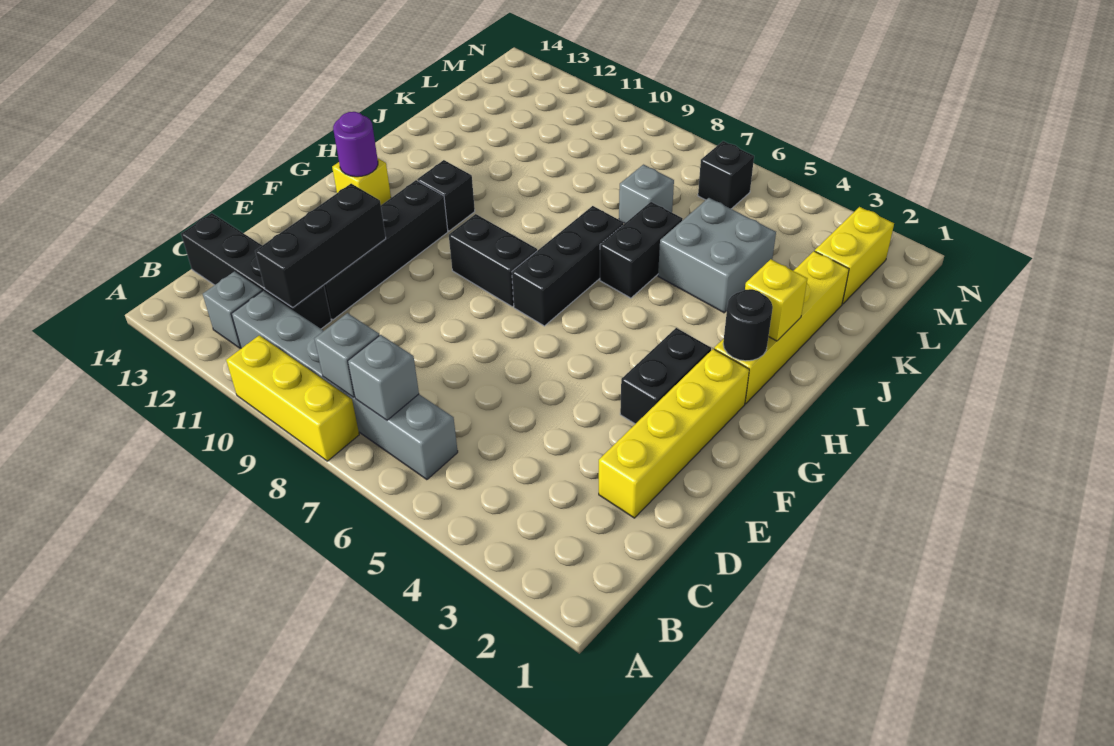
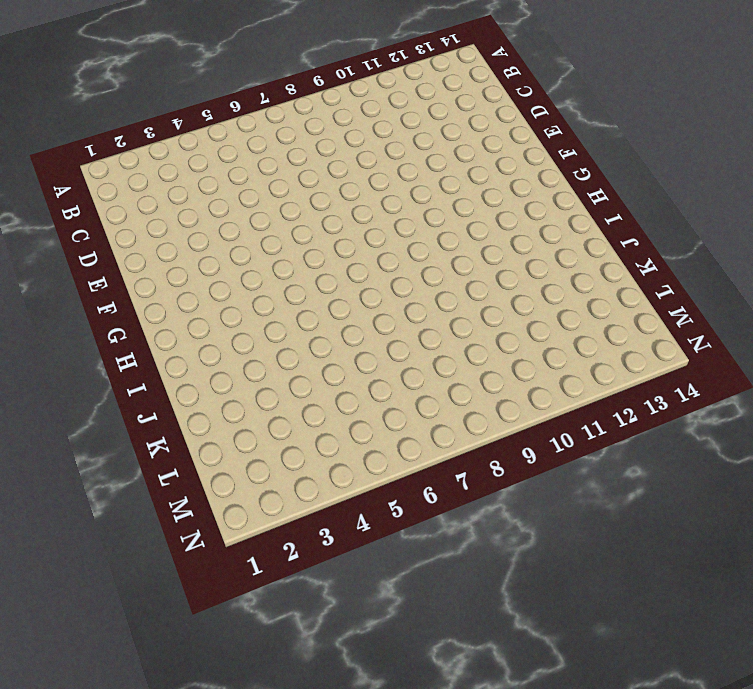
none -> yellow 1x3 brick [226,335,359,461]
none -> grey 1x6 brick [231,291,458,480]
none -> grey 1x1 brick [203,271,262,348]

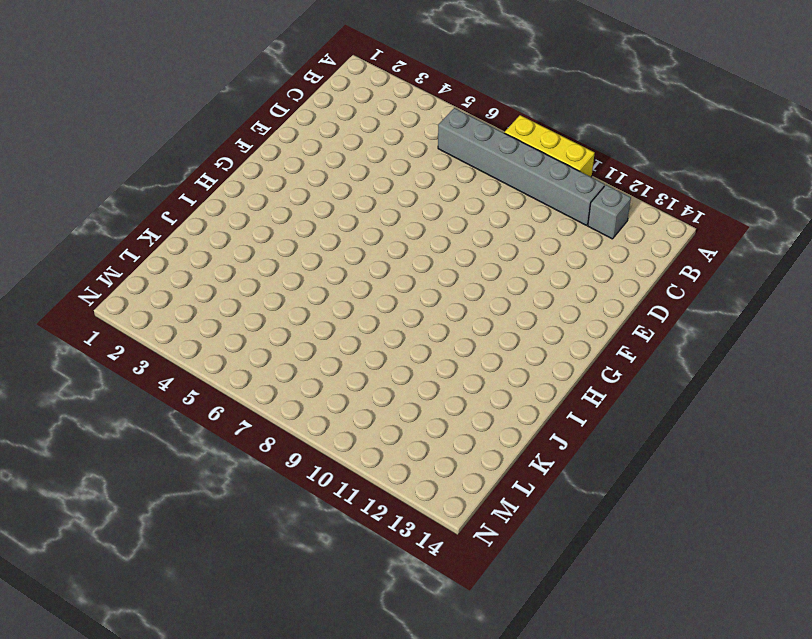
none -> black 1x4 brick [181,213,331,329]
none -> yellow 1x4 brick [599,349,749,518]
none -> black 1x4 brick [324,180,448,320]

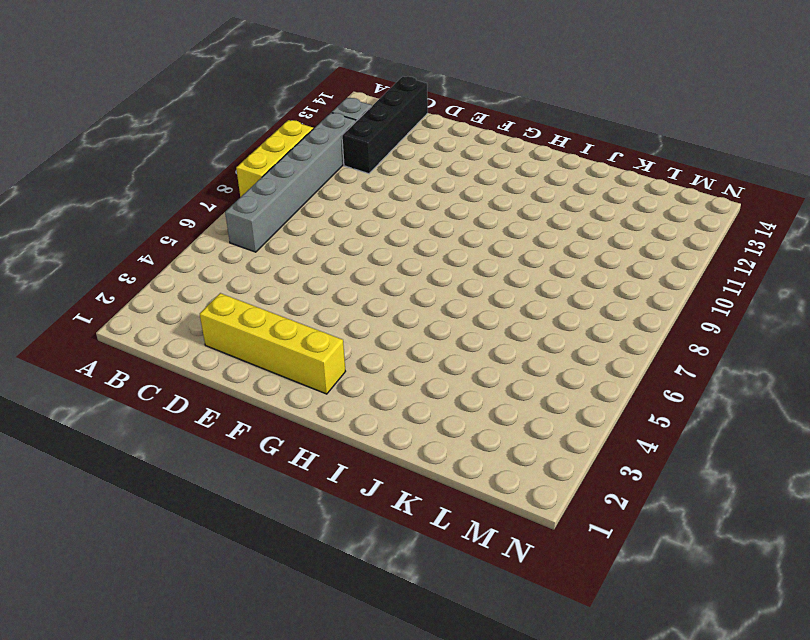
none -> black 1x4 brick [324,180,448,320]
none -> black 1x2 brick [620,328,711,424]
none -> black 1x3 brick [512,206,624,326]

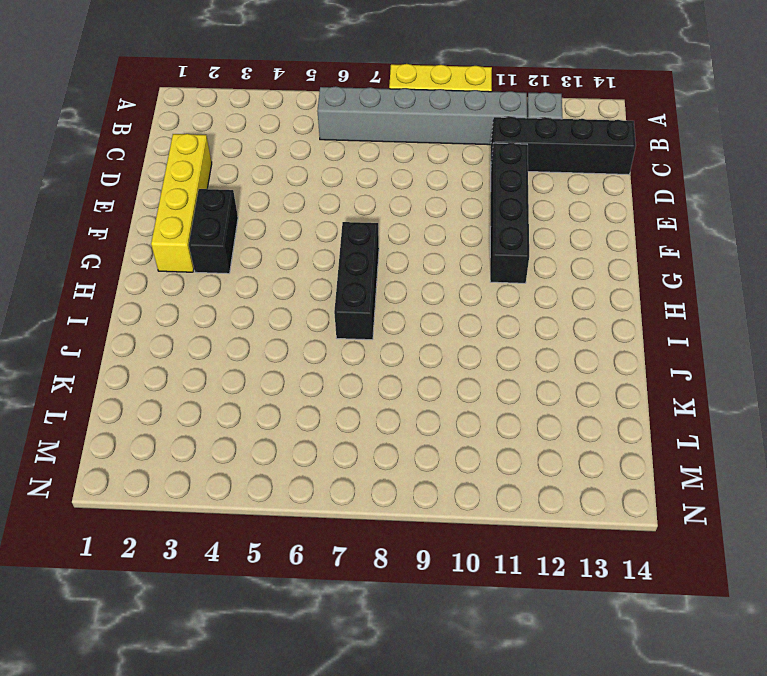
none -> black 1x2 brick [449,214,537,307]
none -> yellow 1x1 brick [332,158,391,205]
none -> yellow 1x4 brick [714,251,849,404]

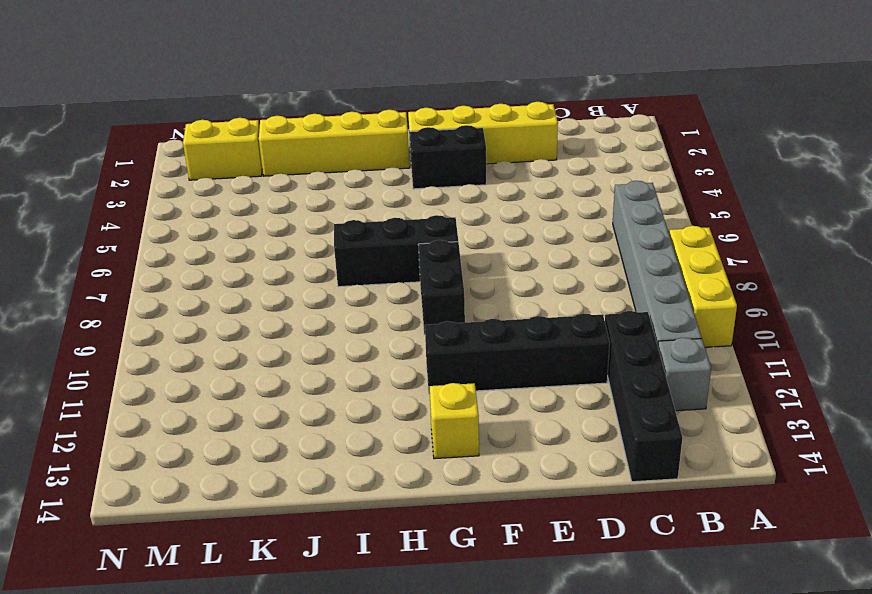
none -> black 1x1 brick [417,160,475,231]
none -> black 1x2 brick [600,202,683,298]
none -> grey 2x2 brick [658,198,776,313]

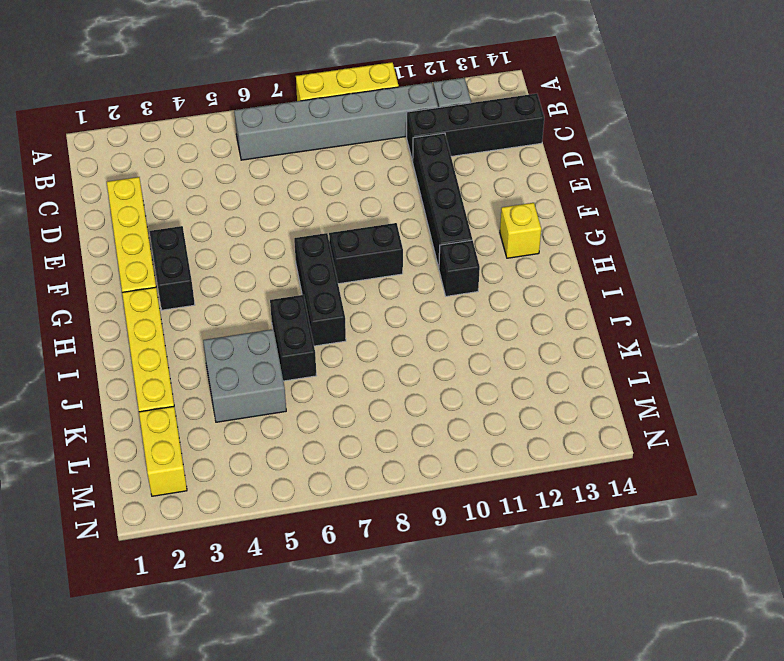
none -> grey 1x1 brick [619,165,674,223]
none -> black 1x1 brick [698,141,754,209]
none -> grey 1x1 brick [348,335,419,420]

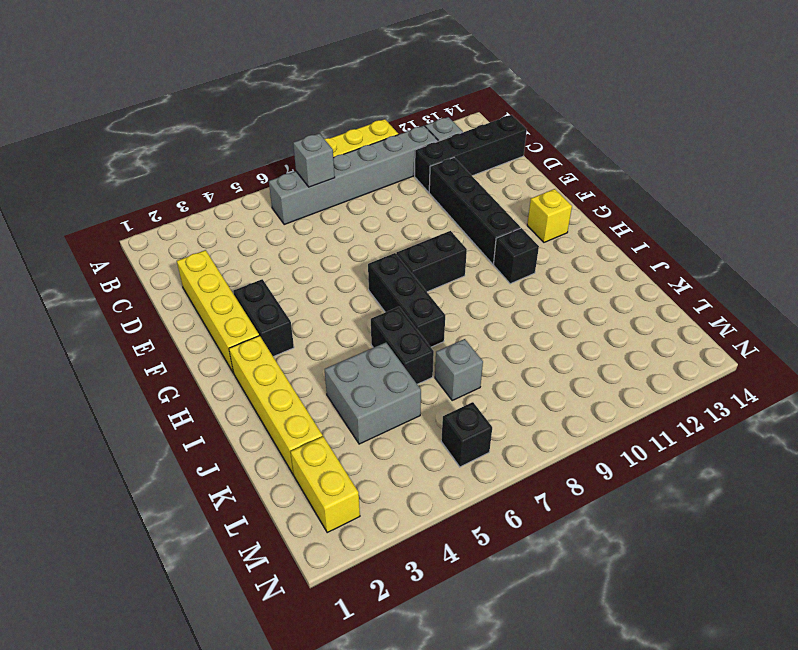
none -> grey 1x1 brick [314,313,379,397]
none -> black 1x3 brick [255,184,386,307]
none -> purple 1x1 round brick [333,112,378,177]

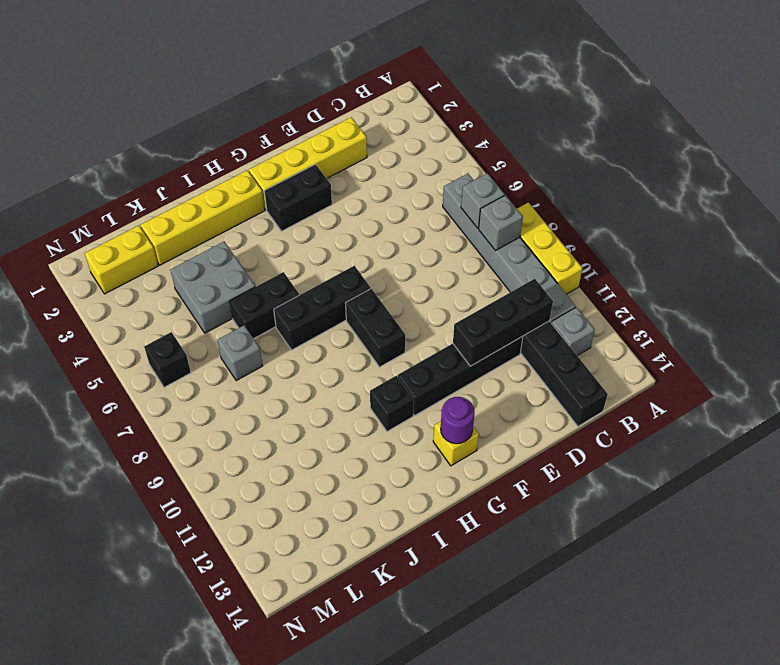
none -> black 1x1 round brick [723,289,773,361]
none -> yellow 1x1 brick [745,259,807,341]

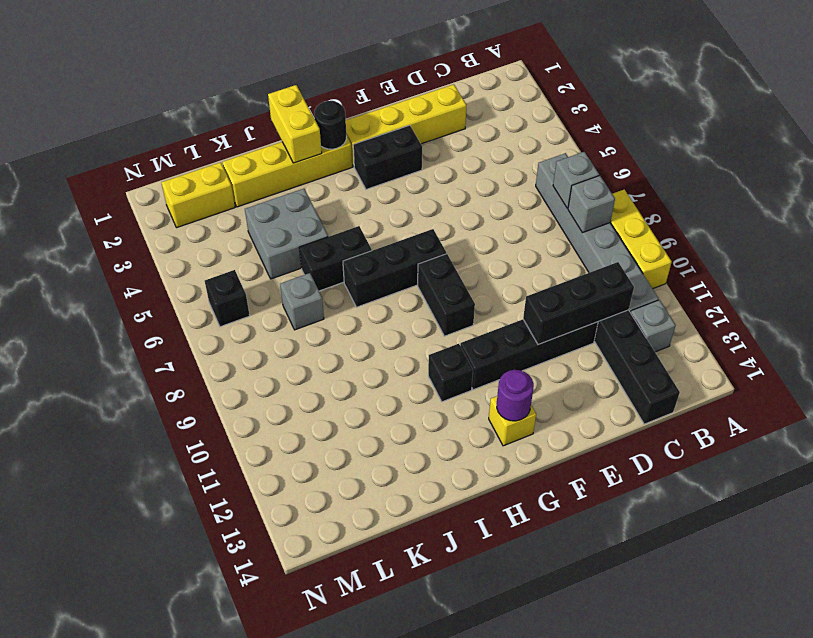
yellow 1x2 brick [268,85,322,163] -> yellow 1x1 brick [745,259,807,341]

